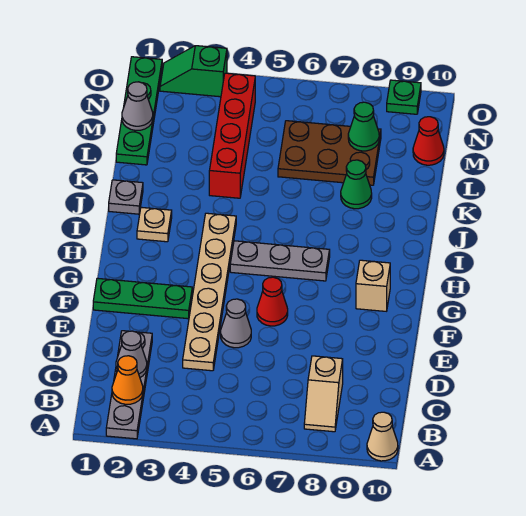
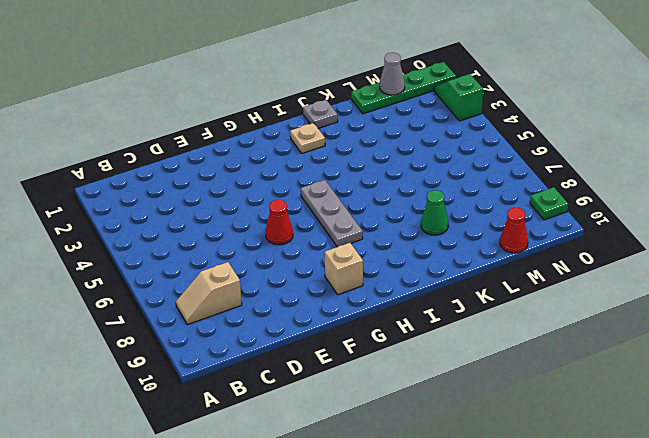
none -> grey 1x4 plate [106,331,152,439]
none -> tan 1x1 cone [367,412,398,461]
none -> tan 1x6 plate [183,213,236,371]

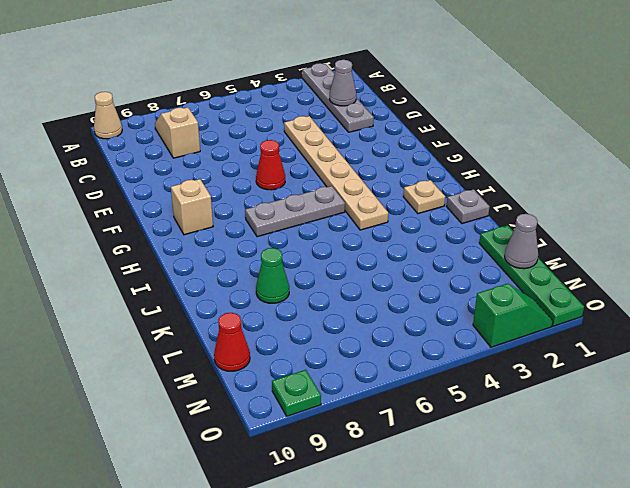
none -> grey 1x1 cone [221,299,251,348]
none -> green 1x3 plate [93,278,192,319]
none -> red 1x4 brick [209,73,255,198]

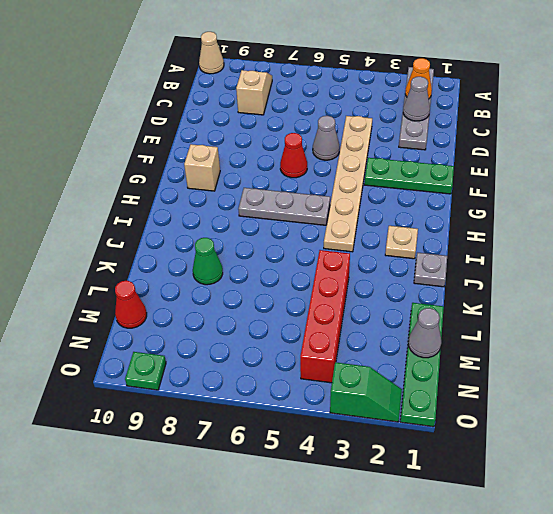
none -> brown 2x3 plate [278,121,381,185]
none -> green 1x1 cone [348,102,379,151]

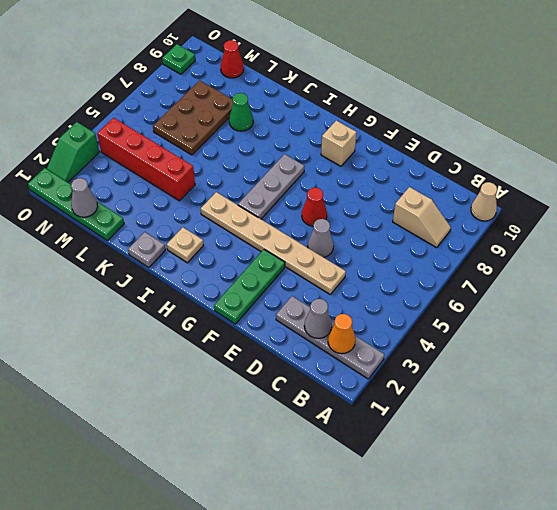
none -> green 1x1 cone [348,102,379,151]

